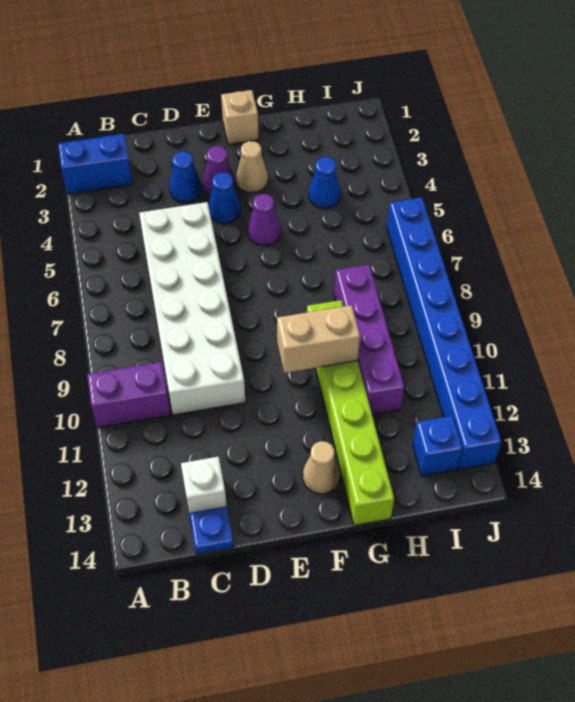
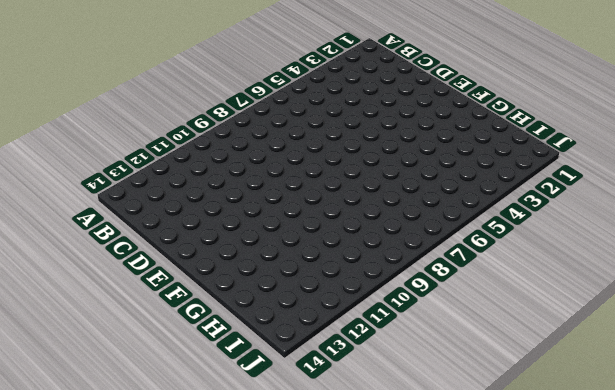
none -> blue 1x2 brick [58,134,133,194]
none -> purple 1x2 brick [87,362,171,428]
none -> white 2x6 brick [139,202,245,415]

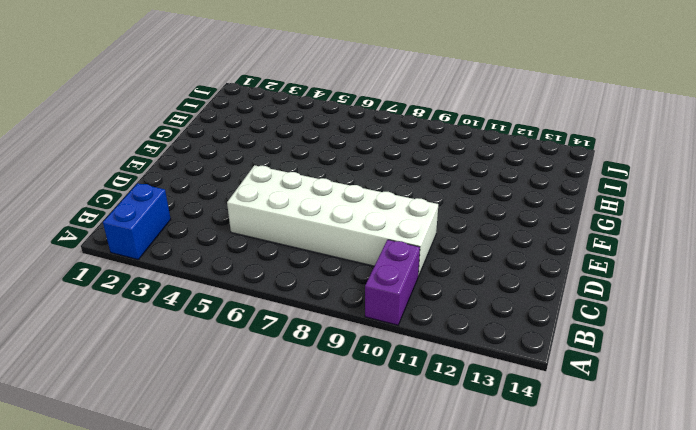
none -> white 1x1 brick [181,457,227,513]
none -> blue 1x1 plate [189,506,234,554]
none -> blue 1x1 cone [170,151,202,203]

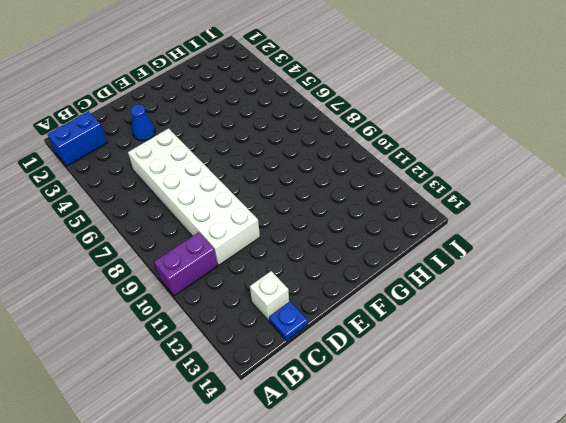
none -> purple 1x1 cone [203,146,235,196]
none -> blue 1x1 cone [208,172,241,224]
none -> tan 1x1 brick [221,90,259,144]

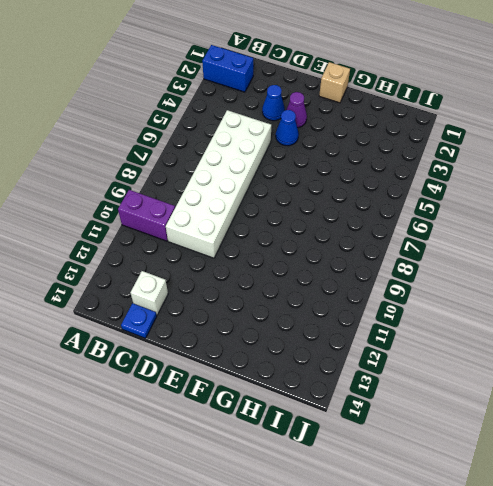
none -> tan 1x1 cone [236,141,268,193]
none -> purple 1x1 cone [248,194,281,246]
none -> tan 1x1 cone [303,441,340,494]

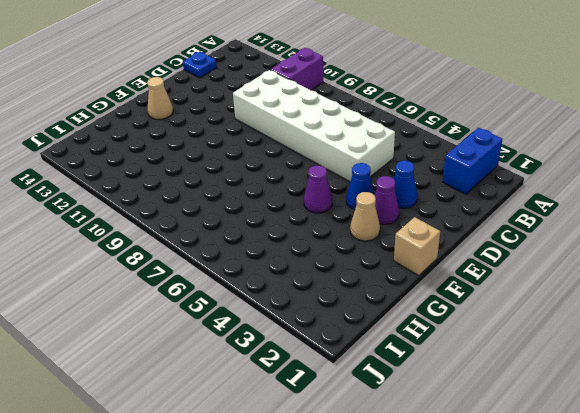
none -> white 1x1 brick [181,457,227,513]
none -> lime 1x6 brick [307,300,394,525]
none -> blue 1x1 cone [309,157,341,208]

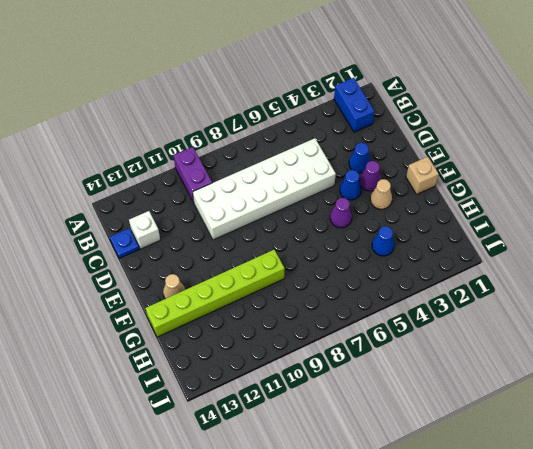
none -> purple 1x4 brick [334,265,404,415]
none -> blue 1x1 brick [412,416,463,476]
none -> blue 1x8 brick [387,197,502,469]

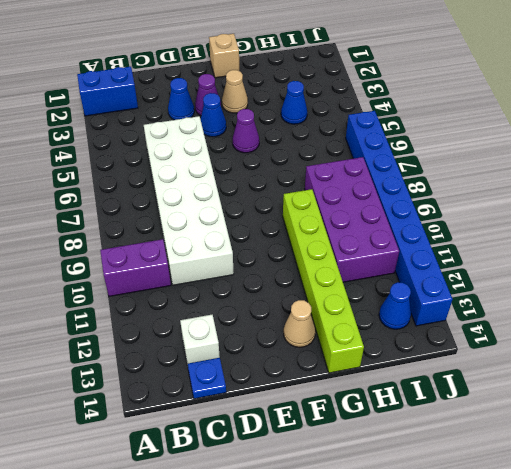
purple 2x4 brick [305,157,399,282] -> purple 1x4 brick [334,265,404,415]
blue 1x1 cone [379,282,411,329] -> blue 1x1 brick [412,416,463,476]
none -> tan 1x2 brick [277,305,360,373]

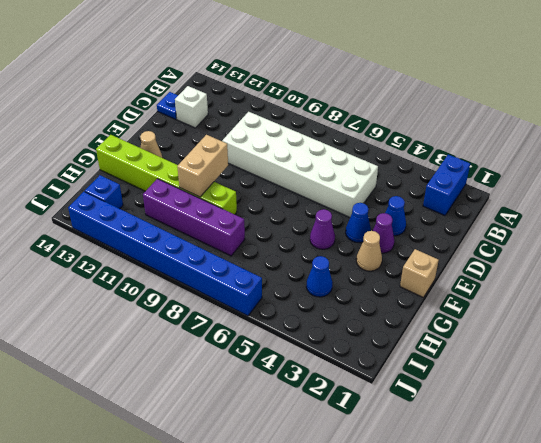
none -> purple 1x2 brick [87,362,171,428]

